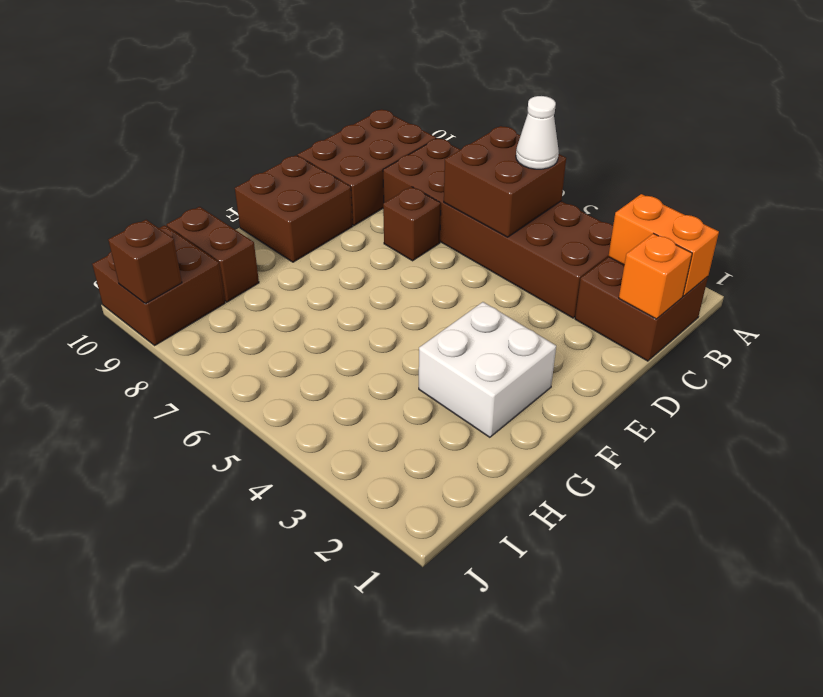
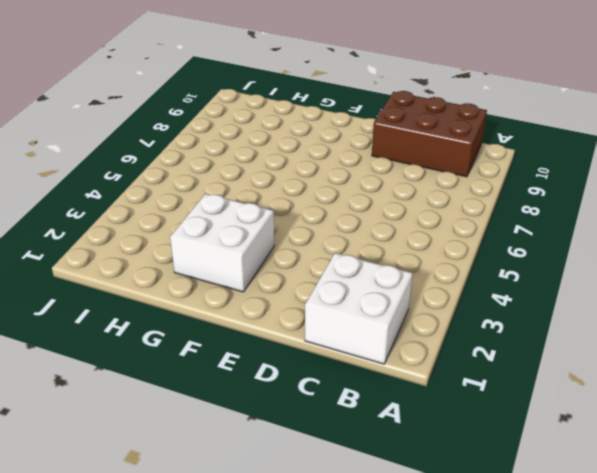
white 2x2 brick [305,253,413,364] -> brown 2x2 brick [575,257,708,361]
none -> brown 2x6 brick [383,138,613,318]
none -> brown 1x1 brick [383,187,441,261]
none -> brown 2x2 brick [235,155,353,262]

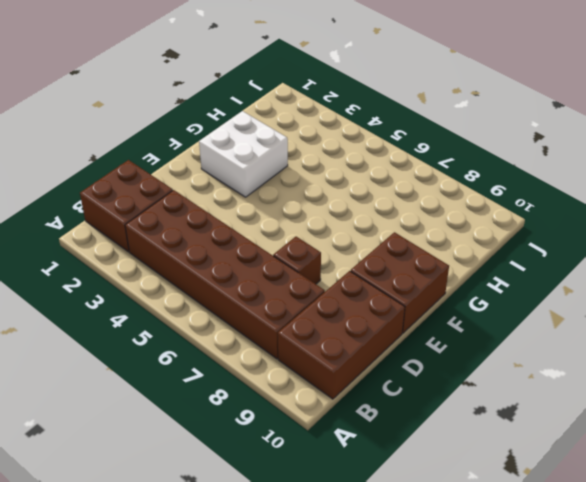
none -> brown 1x2 brick [167,207,259,302]
none -> brown 2x2 brick [92,225,225,345]
none -> orange 1x2 brick [608,194,719,296]

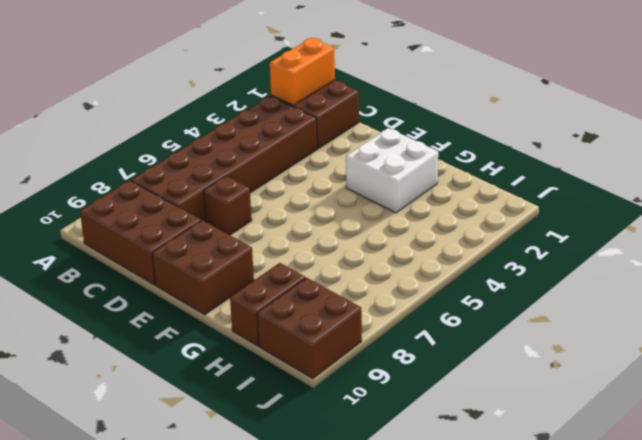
none -> brown 2x2 brick [444,126,566,237]
none -> orange 1x1 brick [619,233,692,319]
none -> brown 1x1 brick [108,220,182,304]

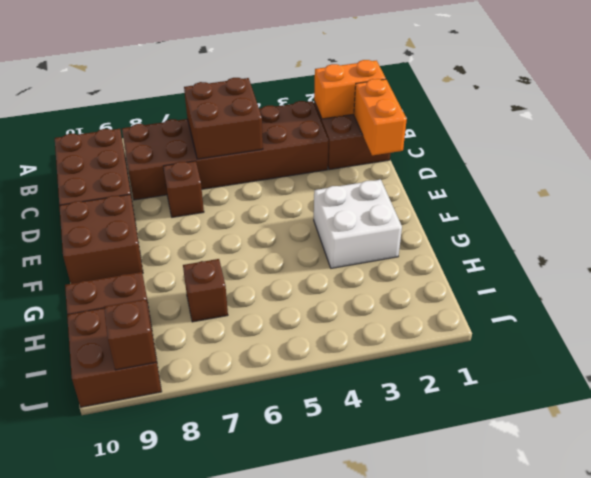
orange 1x2 brick [354,79,407,155] -> orange 1x1 brick [619,233,692,319]
brown 1x1 brick [183,259,228,322] -> none
none -> white 1x1 cone [516,96,559,169]

